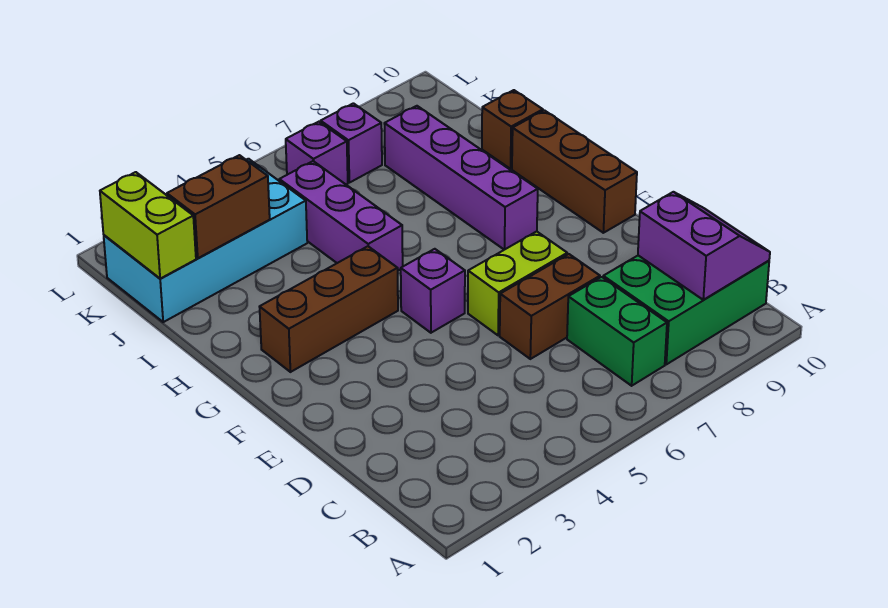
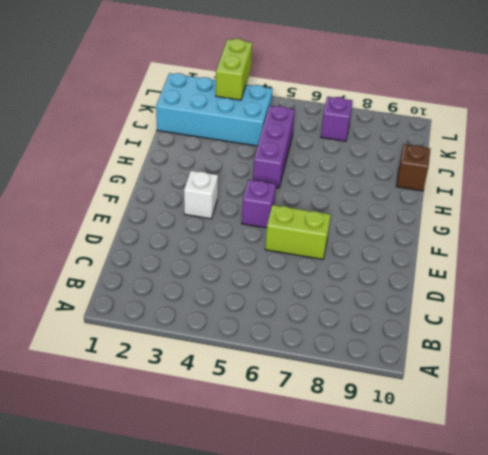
white 1x1 brick [184,171,218,219] -> none
lime 1x2 brick [216,39,252,100] -> lime 1x2 brick moved to [100,172,196,279]
none -> green 1x2 brick [567,277,667,386]
none -> green 2x3 brick [603,256,769,364]
none -> brown 1x2 brick [500,254,600,359]

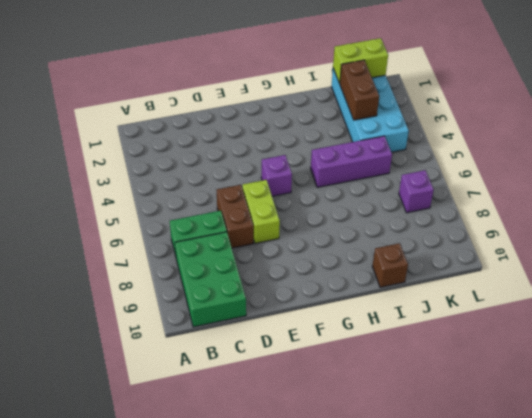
none -> brown 1x3 brick [512,110,637,233]
none -> brown 1x3 brick [260,246,398,372]
none -> purple 1x4 brick [384,106,538,250]

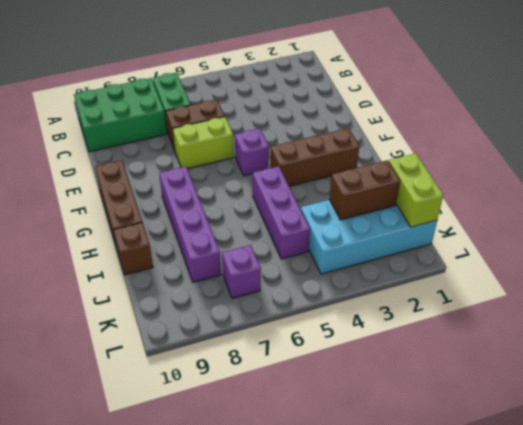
none -> purple 1x1 brick [286,122,348,184]
none -> purple 2x2 slope [638,192,770,300]

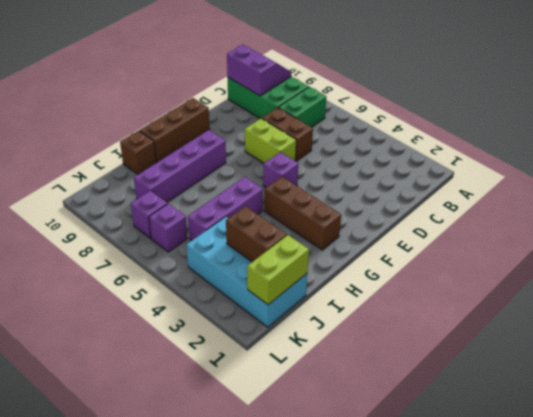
purple 2x2 slope [227,45,291,96] -> purple 2x2 slope turned to [638,192,770,300]

